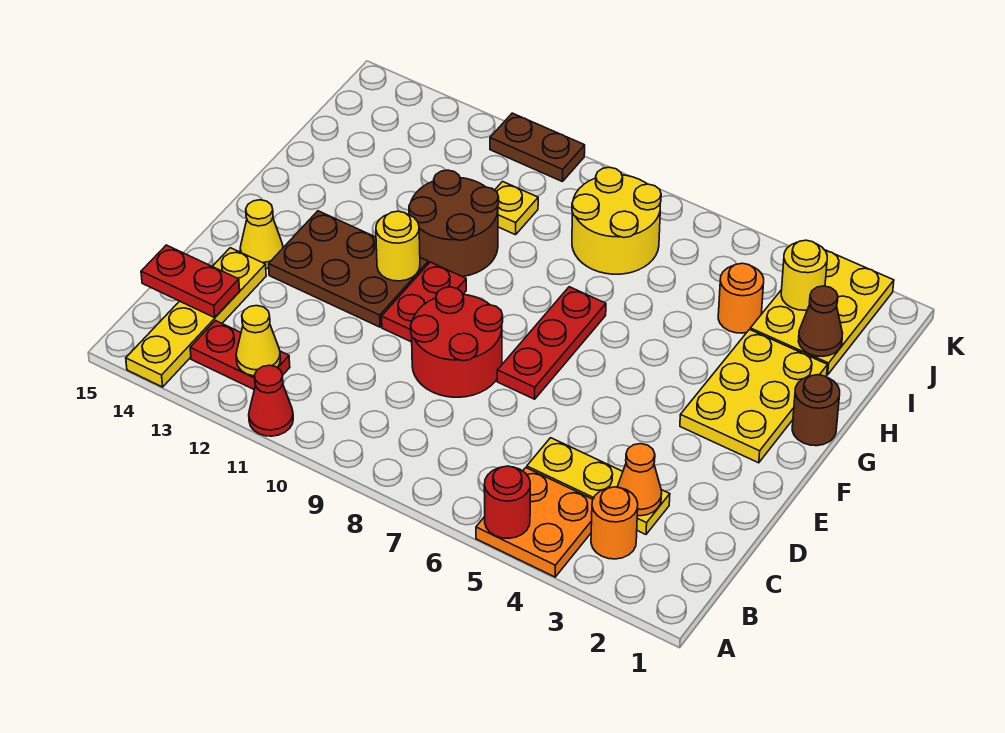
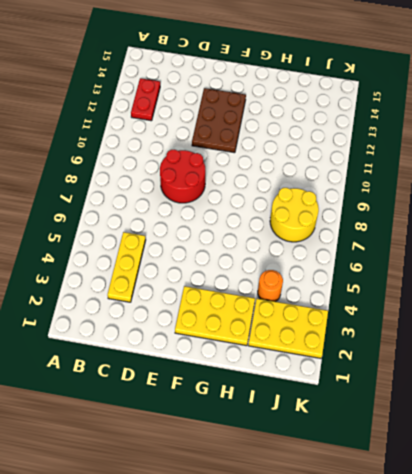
none -> orange 2x2 plate [476,468,593,577]
none -> red 1x1 cone [249,365,293,436]
none -> yellow 1x4 plate [126,248,266,387]

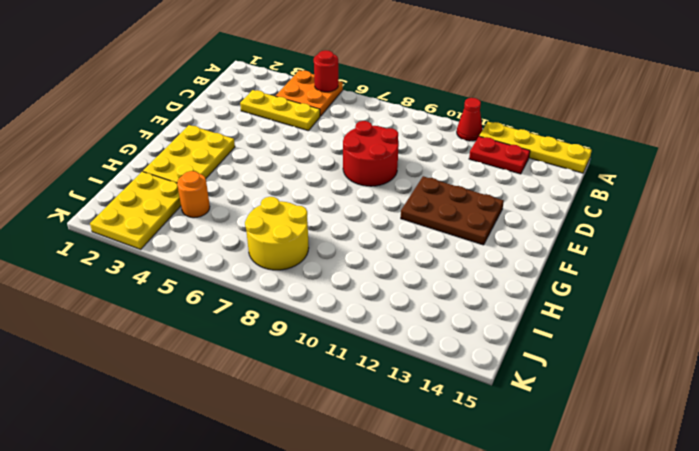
yellow 1x4 plate [480,122,592,173] -> yellow 1x4 plate turned to [126,248,266,387]
none -> orange 1x1 round brick [591,487,638,559]
none -> red 1x3 plate [497,287,606,399]
none -> red 1x2 plate [382,262,466,342]

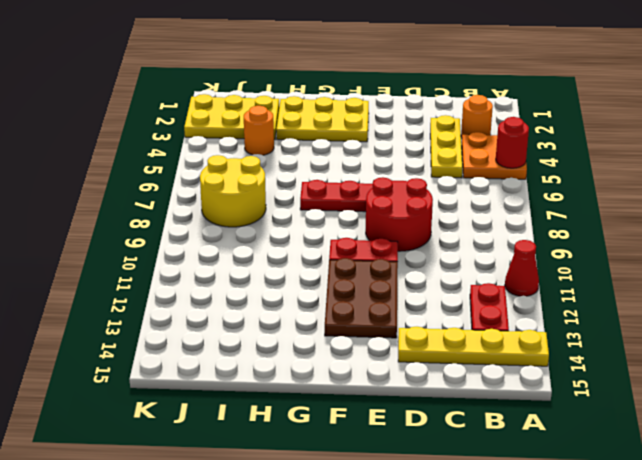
none -> yellow 1x1 cone [240,200,283,268]
none -> brown 1x1 round brick [792,375,840,446]
none -> brown 2x2 round brick [409,170,499,277]

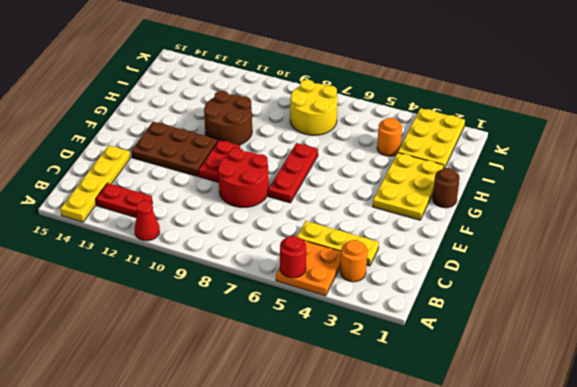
none -> yellow 1x1 cone [240,200,283,268]
none -> yellow 1x1 plate [495,182,538,235]
none -> brown 1x2 plate [490,113,585,182]

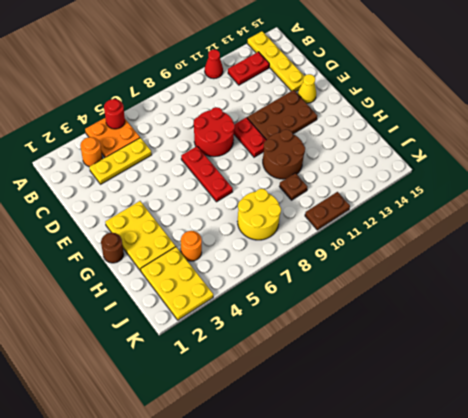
brown 1x1 plate [279,173,308,200] -> yellow 1x1 plate [495,182,538,235]
none -> yellow 1x1 cone [236,306,281,376]
none -> orange 1x1 cone [617,444,662,516]
none -> red 1x2 plate [141,245,240,318]

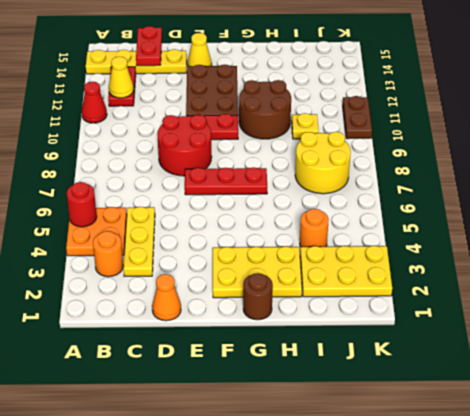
orange 1x1 cone [152,274,181,321] -> orange 1x1 cone moved to [617,444,662,516]
none -> yellow 1x1 round brick [376,211,420,281]
none -> brown 1x1 cone [798,286,843,357]
none -> yellow 1x1 round brick [781,240,827,310]

